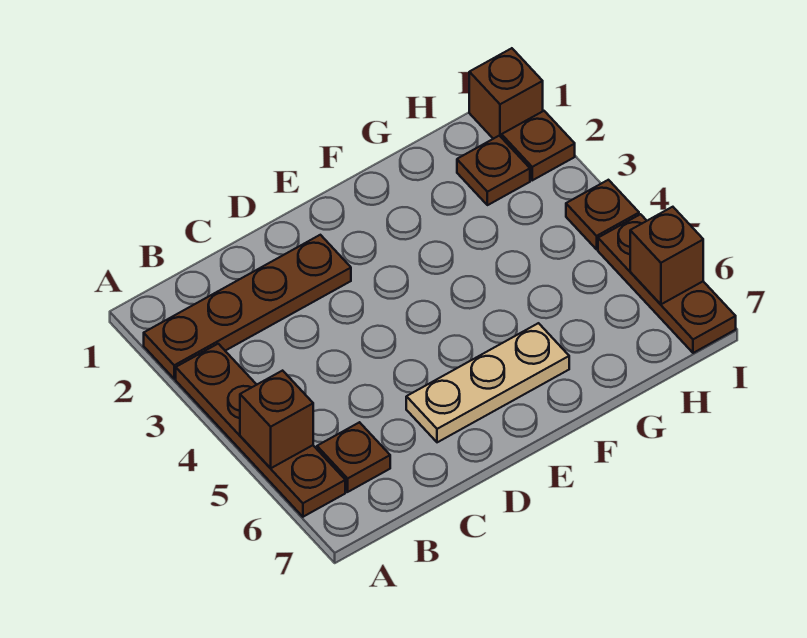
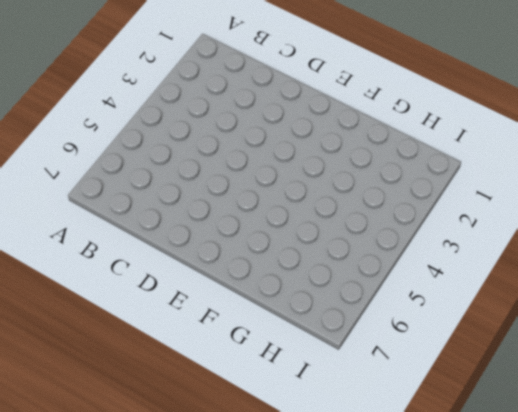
none -> brown 1x4 plate [144,235,351,379]
none -> brown 1x4 plate [176,344,345,517]

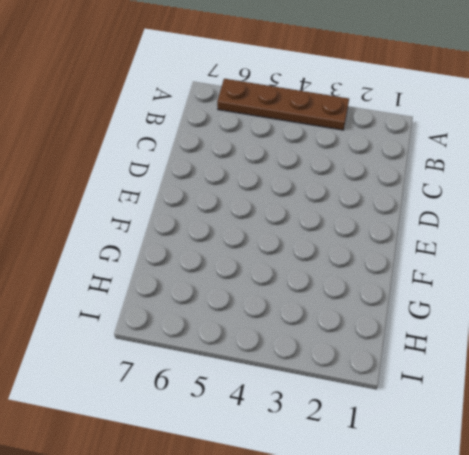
none -> brown 1x4 plate [144,235,351,379]
none -> brown 1x1 plate [317,422,390,492]

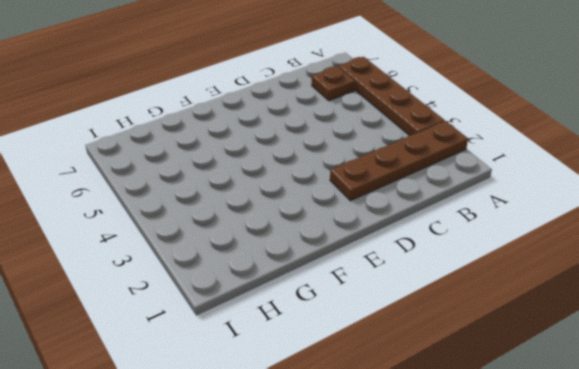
none -> tan 1x3 plate [406,323,569,442]
none -> brown 1x1 plate [457,136,530,205]

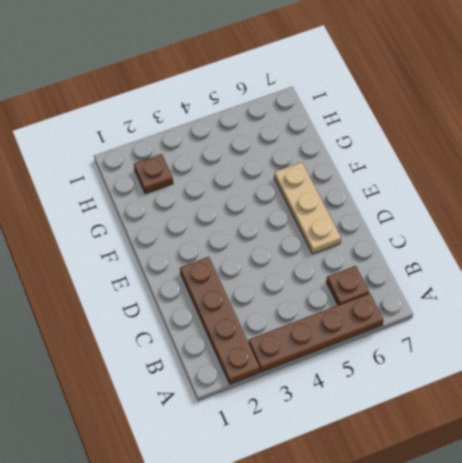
none -> brown 1x1 brick [469,48,543,139]
none -> brown 1x1 plate [502,111,575,180]

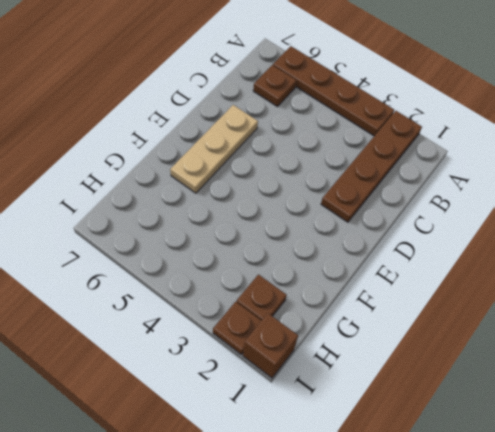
none -> brown 1x1 plate [566,180,639,249]
none -> brown 1x3 plate [598,214,736,353]

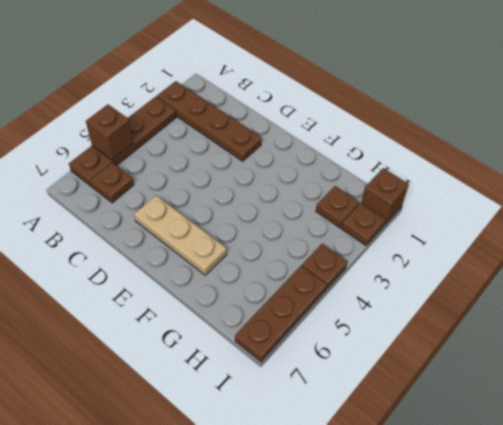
none -> brown 1x1 brick [630,207,703,304]

